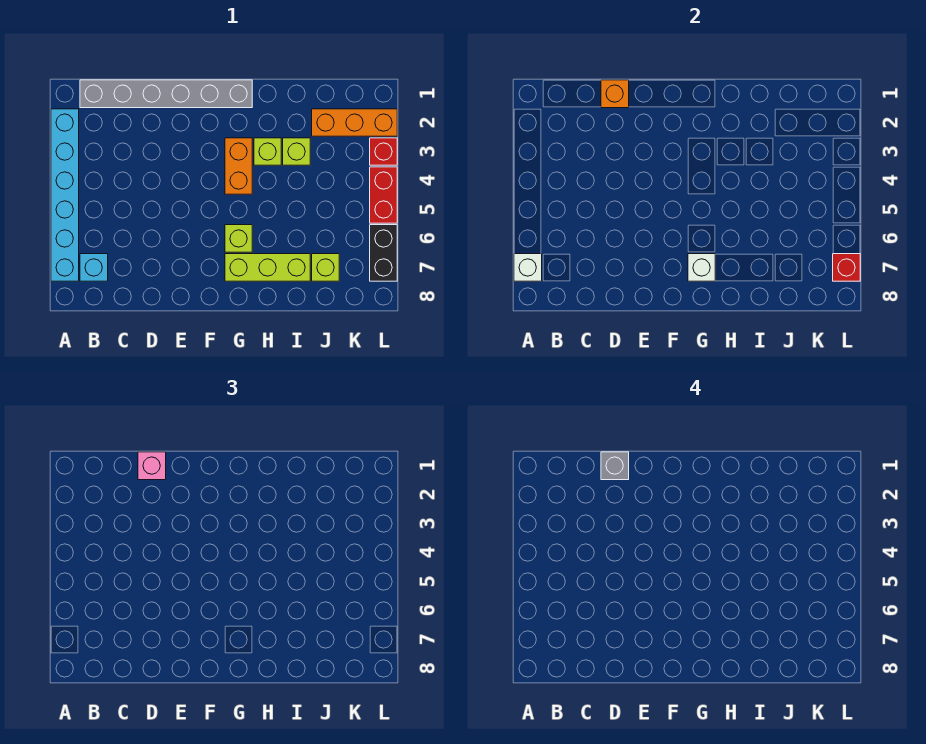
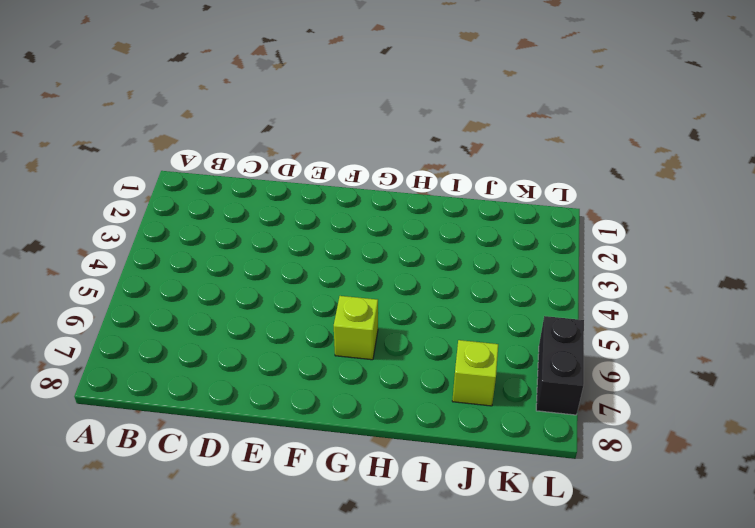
none -> cyan 1x6 brick [51,109,79,281]
none -> grey 1x6 brick [80,80,252,108]
none -> cyan 1x1 brick [80,254,108,281]

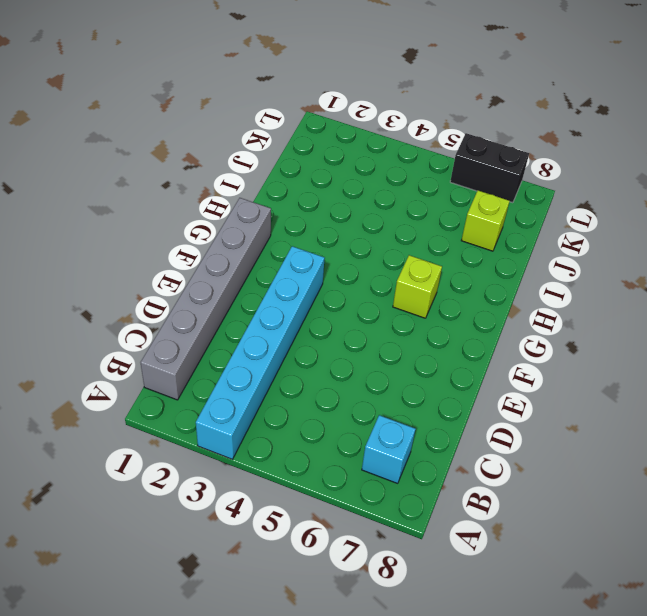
cyan 1x6 brick [196,246,325,459] -> cyan 1x6 brick turned to [51,109,79,281]
none -> orange 1x2 brick [225,138,252,194]
none -> lime 1x3 brick [225,254,310,281]
none -> lime 1x1 brick [254,138,281,165]

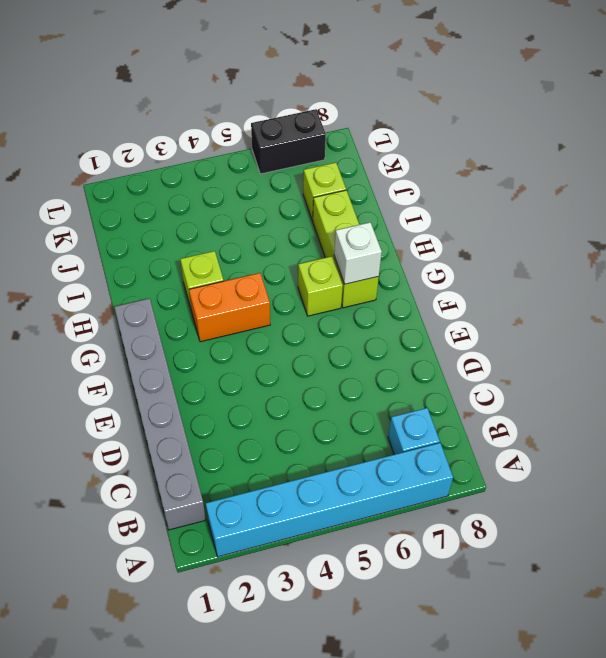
none -> lime 1x1 brick [283,138,310,165]
none -> orange 1x3 brick [312,109,397,136]
none -> red 1x1 brick [370,138,397,165]

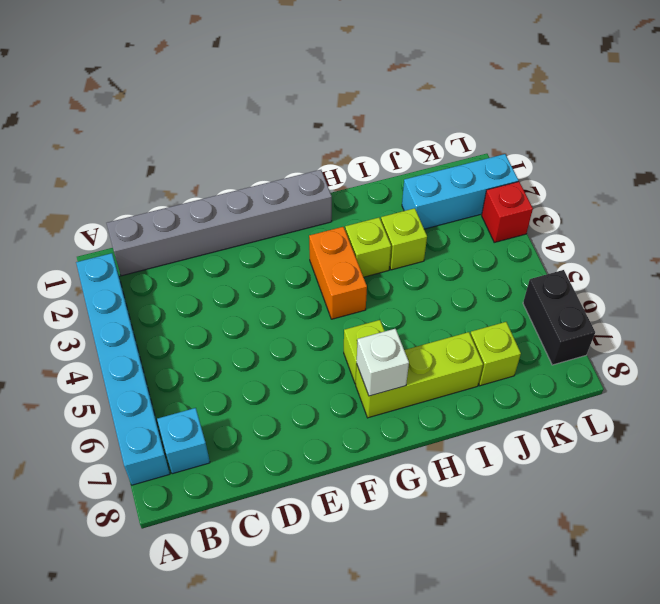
cyan 1x3 brick [402,154,518,229] -> orange 1x3 brick [312,109,397,136]
none -> red 1x2 brick [370,167,397,223]
none -> white 1x1 brick [514,254,542,281]
none -> orange 1x1 brick [601,80,629,108]

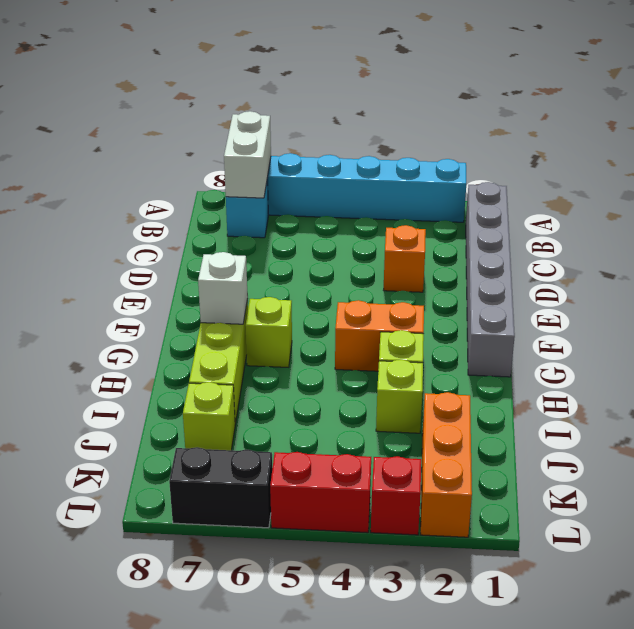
white 1x2 brick [224,111,271,198] -> white 1x1 brick [514,254,542,281]
orange 1x1 brick [384,225,426,292] -> orange 1x1 brick moved to [601,80,629,108]
none -> red 1x1 brick [833,254,860,281]
none -> pink 1x1 brick [138,452,166,480]
none -> grey 1x1 brick [601,452,629,480]

